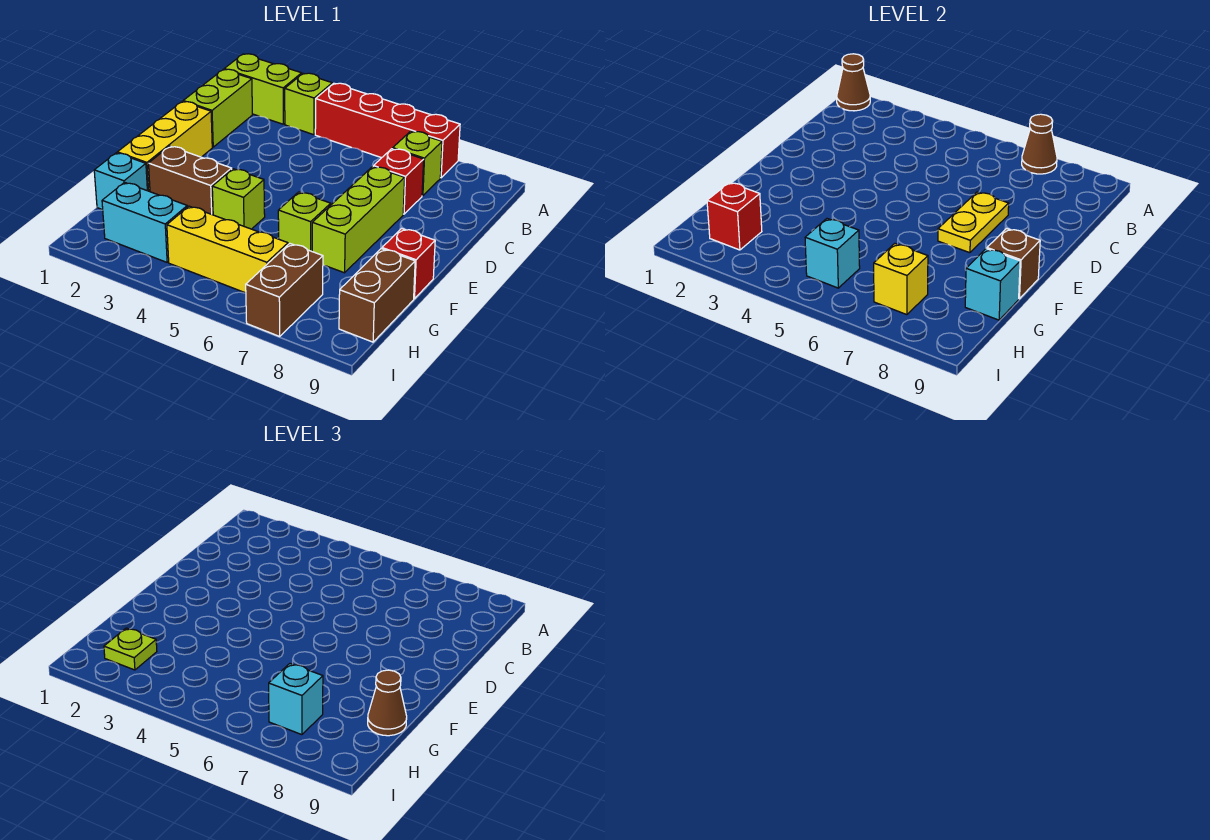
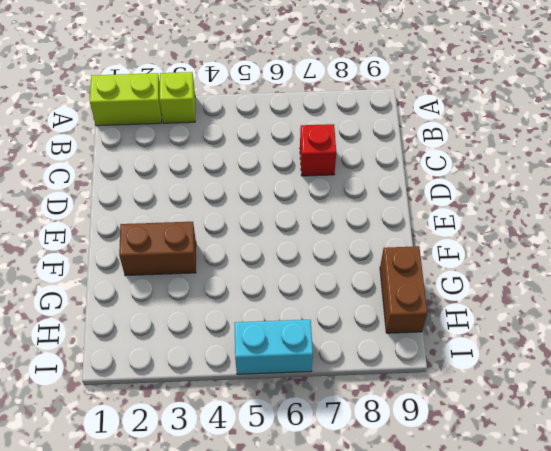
cyan 1x2 brick [234,320,313,374] -> cyan 1x2 brick moved to [102,182,187,262]
none -> red 1x4 brick [315,83,460,178]
none -> lime 1x2 brick [183,69,252,147]
none -> lime 1x1 brick [393,131,442,196]

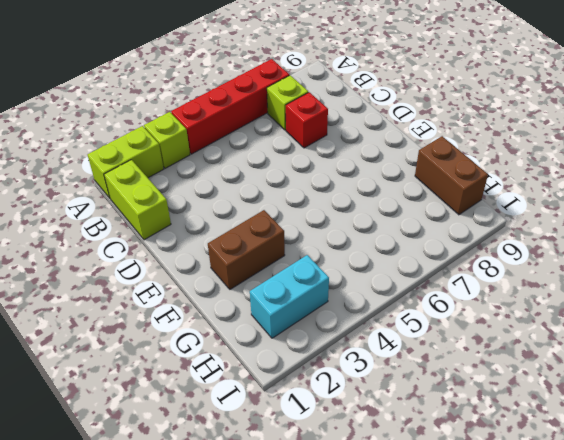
none -> yellow 1x3 brick [117,101,212,192]
none -> lime 1x3 brick [312,166,405,273]
none -> lime 1x1 brick [212,169,265,229]

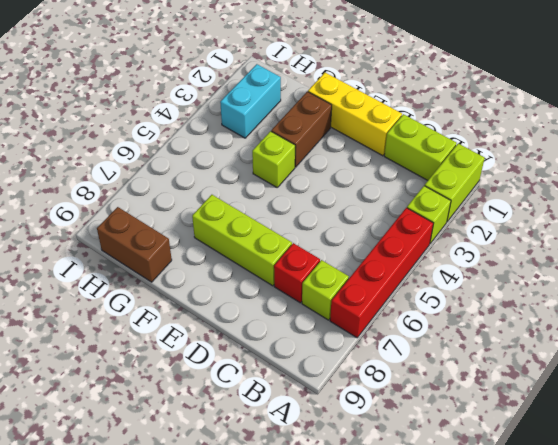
none -> lime 1x1 brick [278,192,331,251]
none -> red 1x1 brick [382,228,435,299]
none -> cyan 1x1 brick [94,153,147,210]

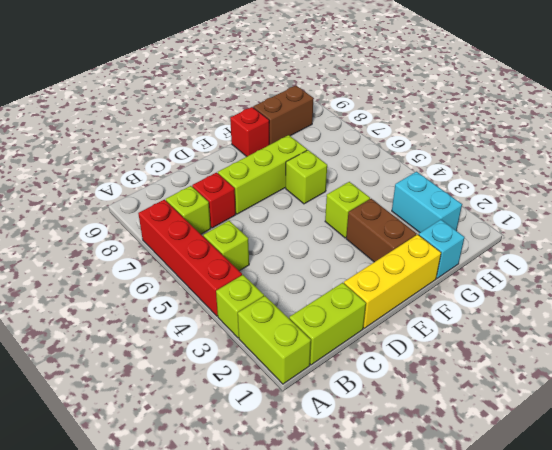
lime 1x1 brick [203,221,249,271] -> none
none -> yellow 1x3 brick [167,206,288,293]
none -> brown 1x2 brick [246,244,323,336]
none -> brown 1x1 cone [837,54,870,111]

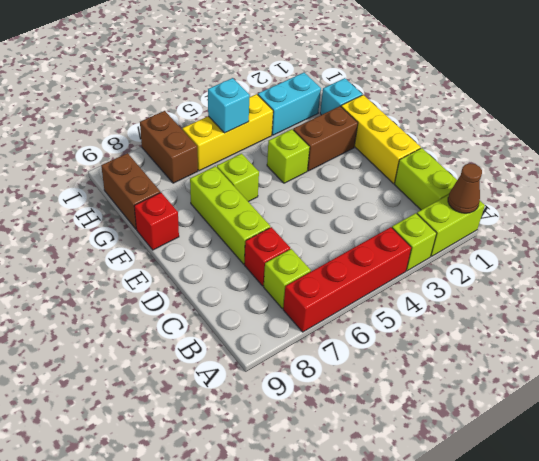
none -> brown 1x1 cone [1022,114,1057,174]
none -> yellow 1x2 plate [938,192,1009,253]
none -> brown 1x1 brick [987,228,1040,299]

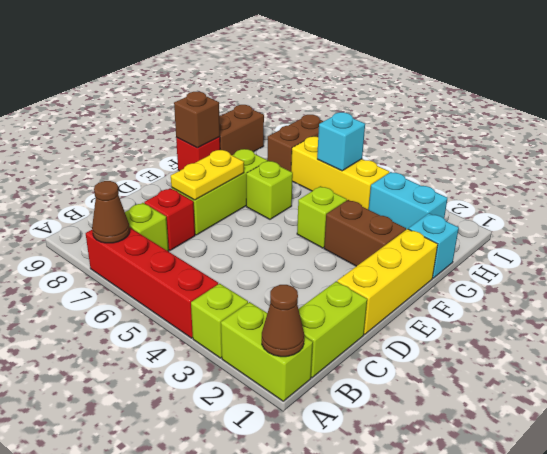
none -> cyan 1x1 brick [965,249,1020,320]
none -> red 1x1 brick [707,182,762,250]
none -> yellow 1x1 brick [874,244,928,315]

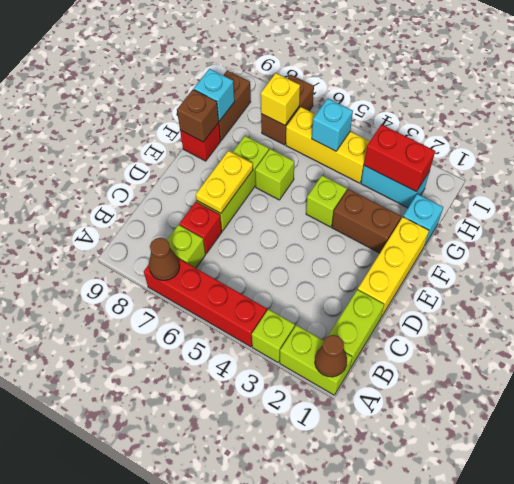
red 1x2 brick [364,125,435,192] -> red 1x1 brick [707,182,762,250]
none -> brown 1x1 cone [368,670,407,736]
none -> lime 1x1 plate [104,628,157,670]
none -> cyan 1x1 brick [269,664,323,735]

